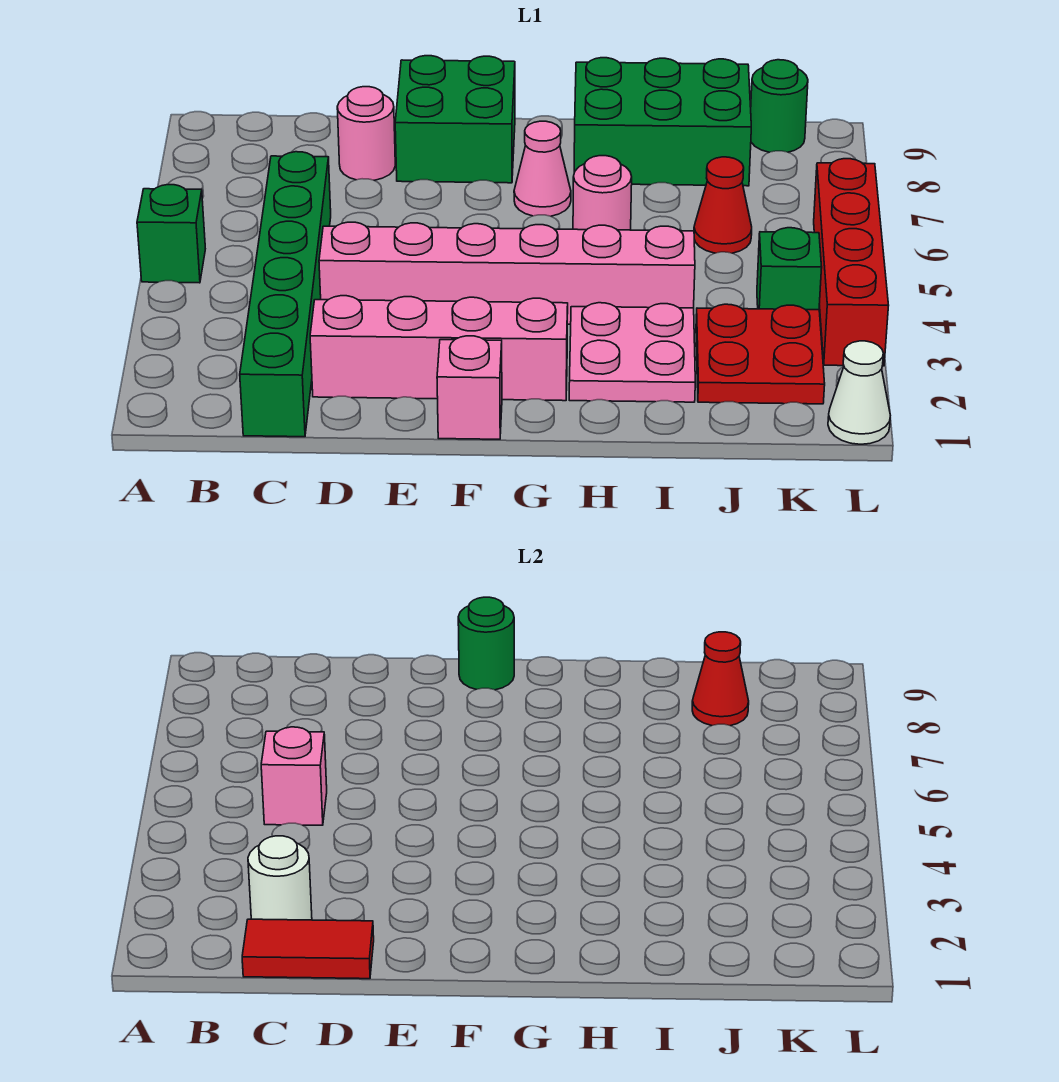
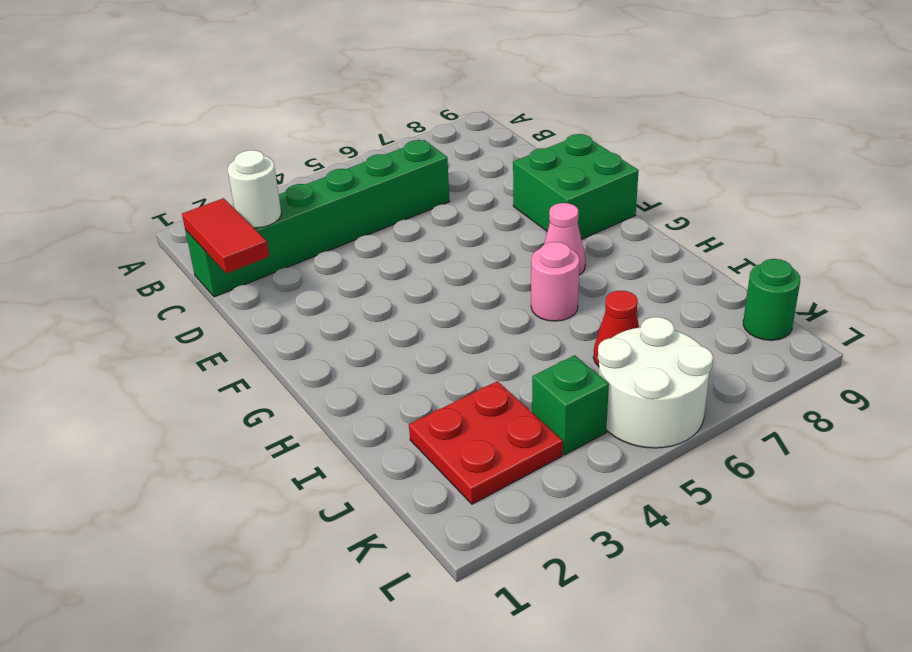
white 2x2 round brick [598,317,713,448] -> red 1x4 brick [814,159,889,366]
none -> green 1x1 brick [137,185,205,283]
none -> pink 1x4 brick [310,296,568,401]
none -> pink 1x6 brick [319,222,695,324]

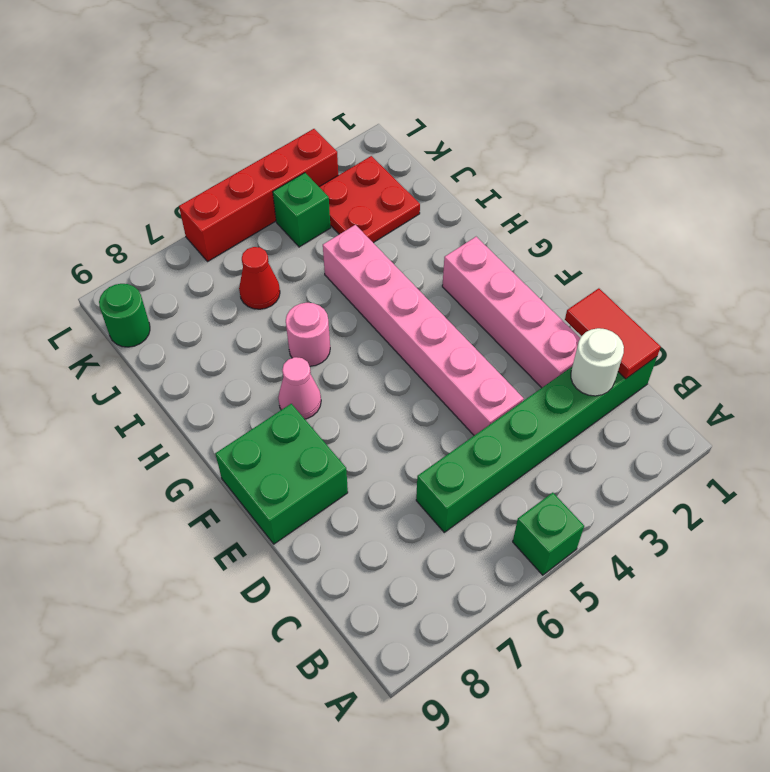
none -> pink 1x1 round brick [337,87,395,180]
none -> pink 1x1 brick [437,336,502,439]
none -> pink 2x2 plate [569,303,695,402]

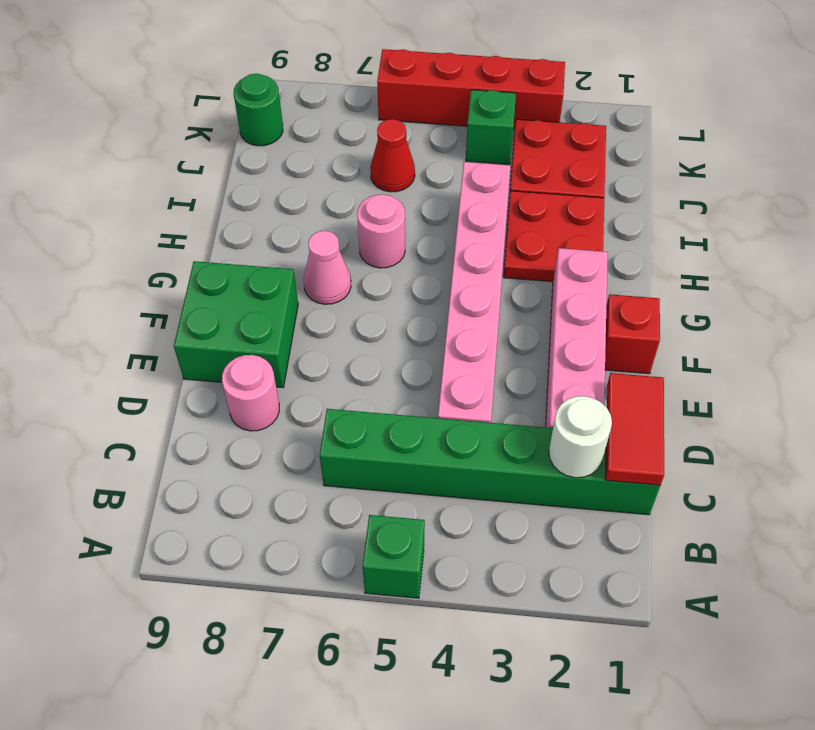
red 1x1 brick [605,294,660,374] -> pink 1x1 brick [437,336,502,439]
red 2x2 plate [504,191,604,282] -> pink 2x2 plate [569,303,695,402]
none -> green 2x3 brick [574,58,751,186]
none -> white 1x1 cone [828,341,890,444]
none -> pink 1x1 brick [261,727,327,825]

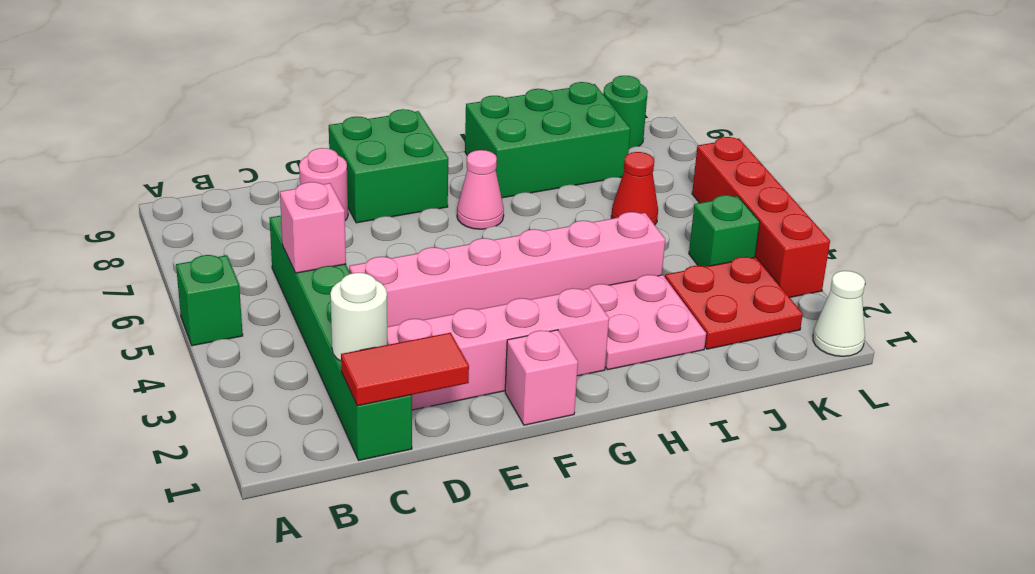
none -> pink 1x1 round brick [573,156,632,230]
none -> green 1x1 round brick [458,597,514,690]
none -> red 1x1 cone [692,632,749,726]

